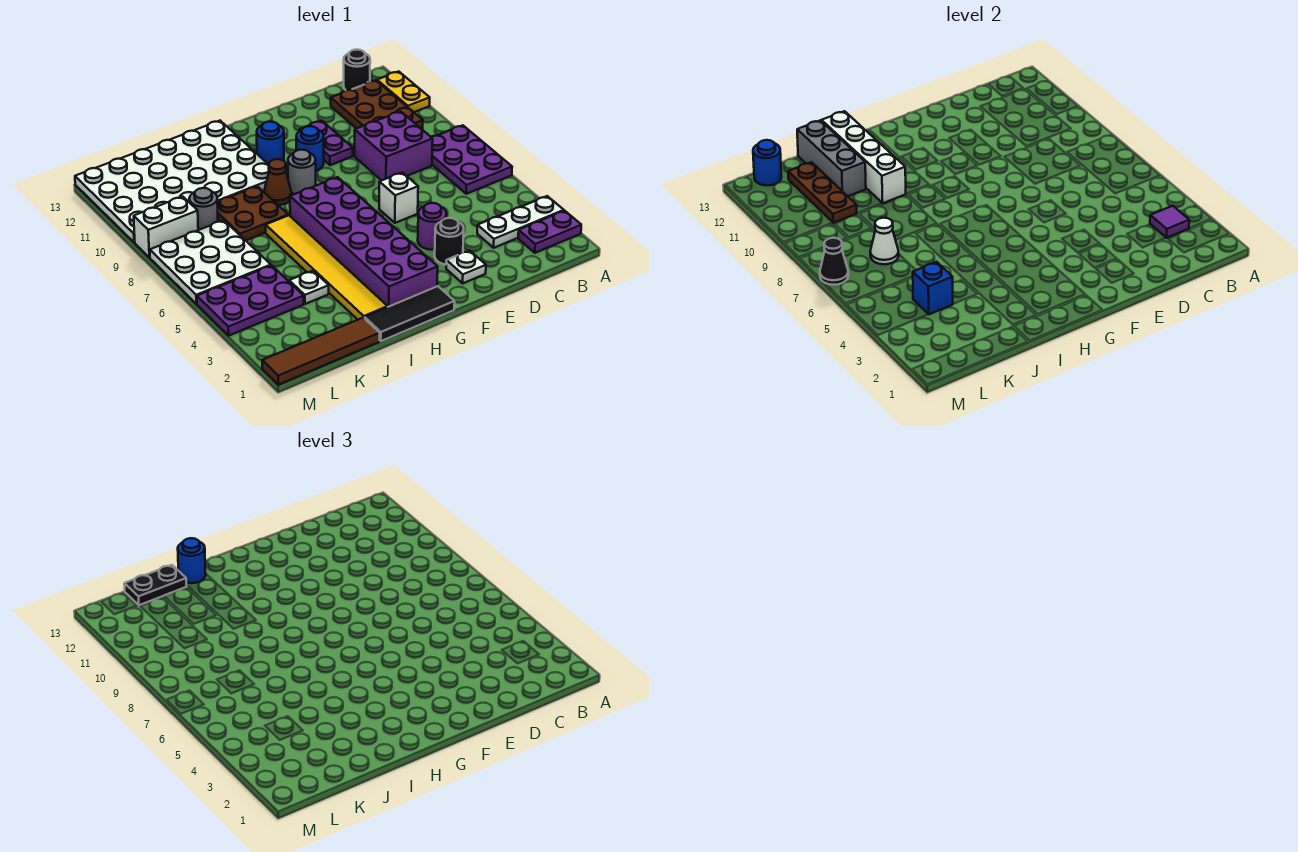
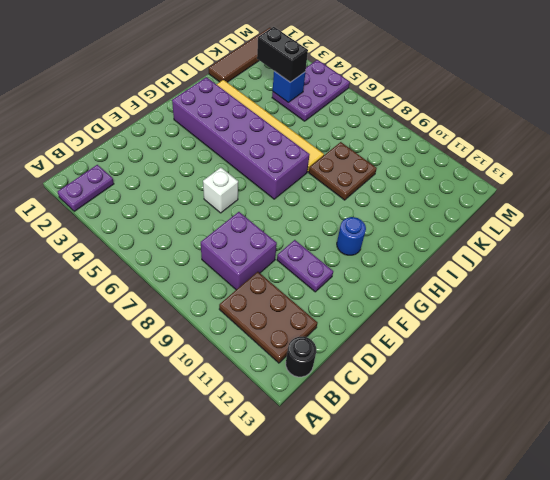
black 1x2 brick [257,27,308,82] -> none
none -> white 1x3 plate [477,196,564,248]
none -> purple 2x3 plate [431,125,512,194]
none -> yellow 1x2 plate [377,71,430,112]
none -> white 1x1 plate [446,250,486,283]

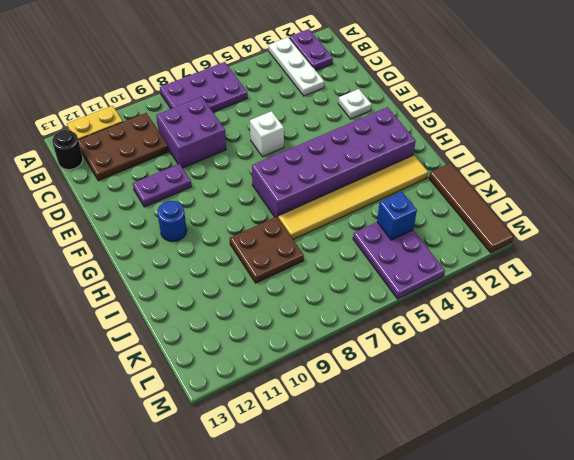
none -> black 1x1 round brick [435,218,464,264]
none -> purple 1x1 round brick [418,203,447,250]
none -> blue 1x1 round brick [296,126,324,171]
none -> black 1x3 tile [365,286,455,341]

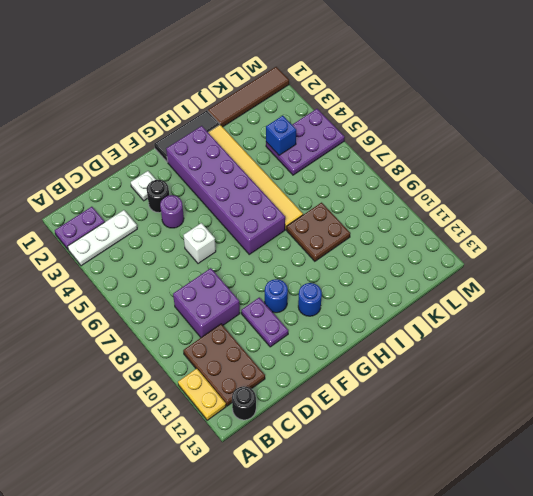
none -> purple 2x3 plate [431,125,512,194]
none -> grey 1x1 round brick [288,150,316,194]
none -> brown 1x1 cone [264,159,291,205]
none -> white 4x6 plate [75,121,269,243]

